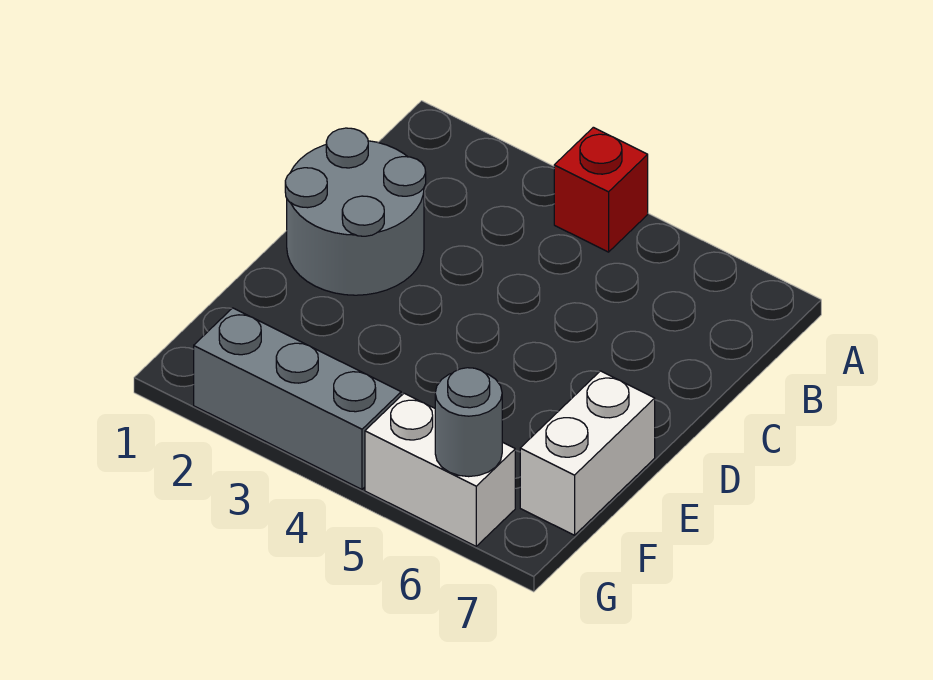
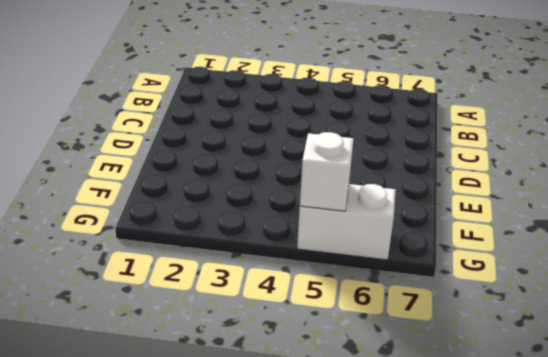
white 1x1 brick [300,132,354,211] -> none
none -> red 1x1 brick [554,127,648,252]
none -> grey 2x2 round brick [285,128,426,295]

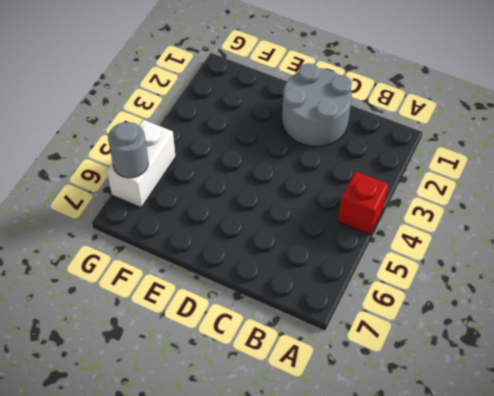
none -> white 1x2 brick [520,371,655,535]
none -> grey 1x3 brick [194,308,401,489]

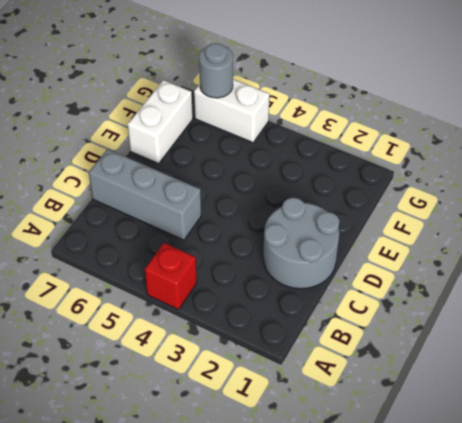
grey 1x3 brick [89,149,201,240] -> grey 1x3 brick moved to [194,308,401,489]

